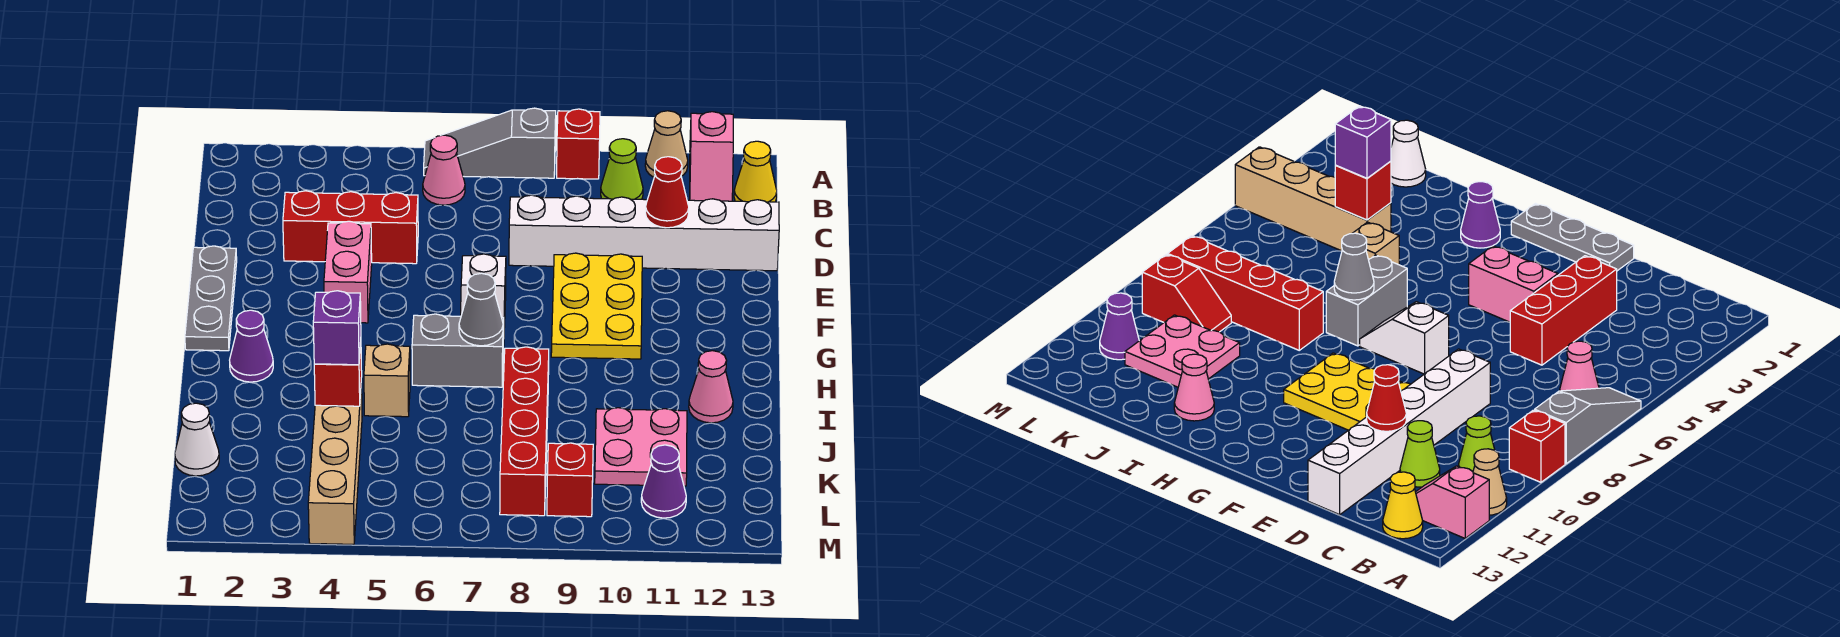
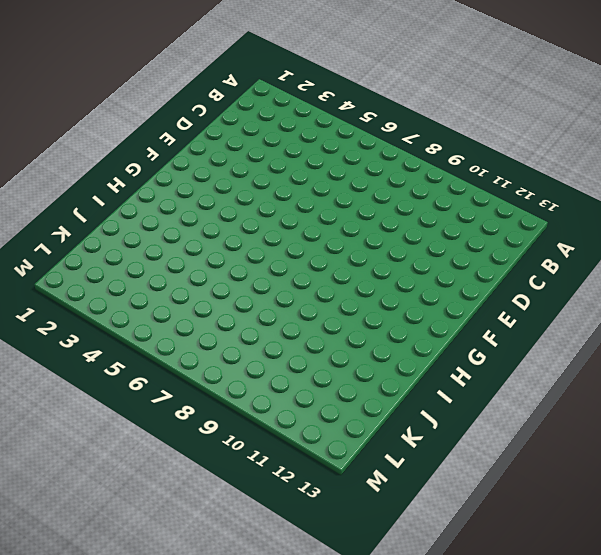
none -> grey 1x3 slope [424,108,556,178]
none -> red 1x1 brick [557,109,600,179]
none -> tan 1x1 cone [645,111,688,177]

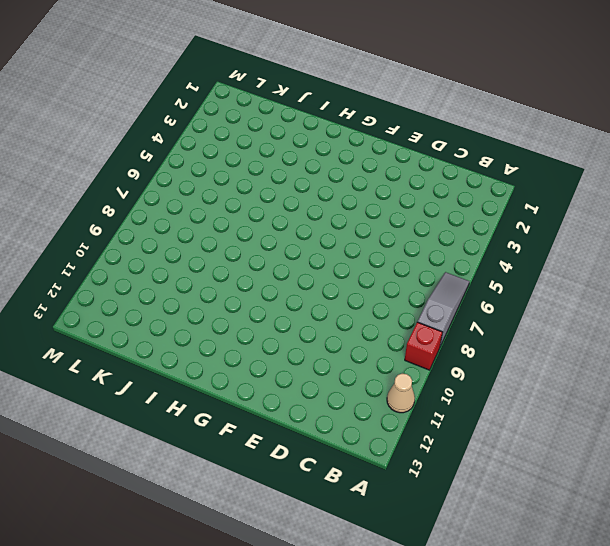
none -> pink 1x2 slope [690,112,733,201]
none -> pink 1x1 cone [423,135,465,205]
none -> lime 1x1 cone [601,139,643,199]

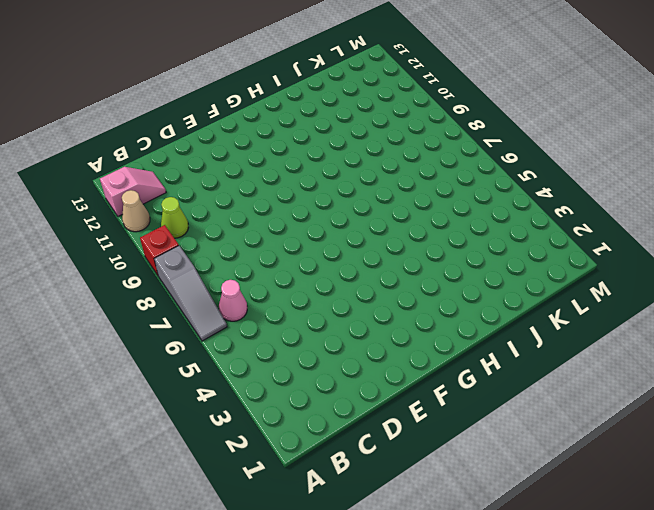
none -> yellow 1x1 cone [734,141,777,202]
none -> lime 1x1 cone [1400,421,1440,487]
none -> red 1x3 brick [283,191,418,264]

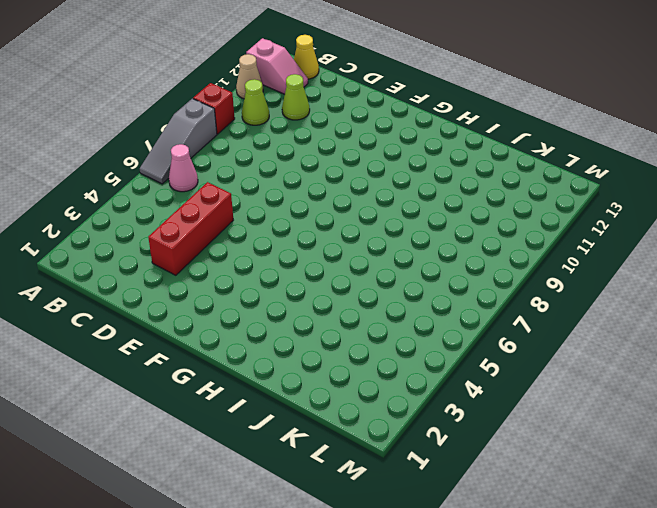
none -> white 1x6 brick [509,195,779,271]
none -> grey 1x3 plate [185,246,237,351]
none -> pink 1x2 brick [324,221,372,323]

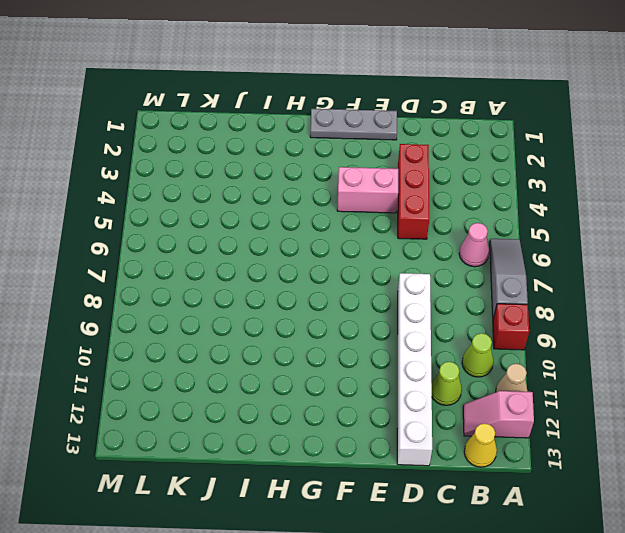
none -> yellow 2x3 plate [551,253,642,359]
none -> white 1x2 slope [461,254,506,354]
none -> purple 1x1 cone [230,310,273,382]

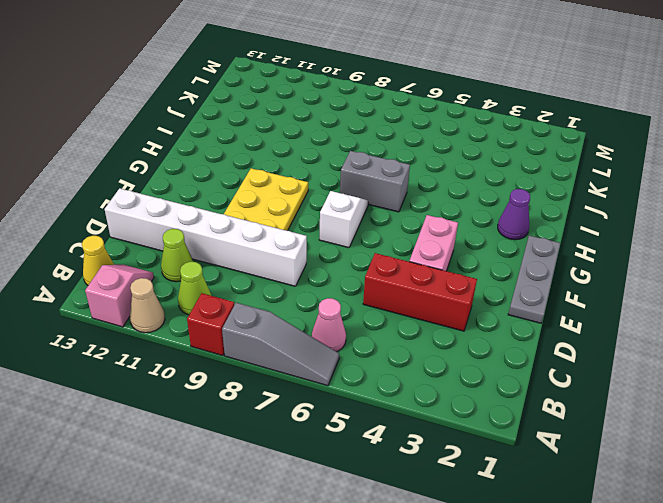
none -> tan 1x1 brick [364,344,410,417]
none -> red 1x4 brick [500,347,549,516]
none -> pink 1x1 cone [689,351,733,423]

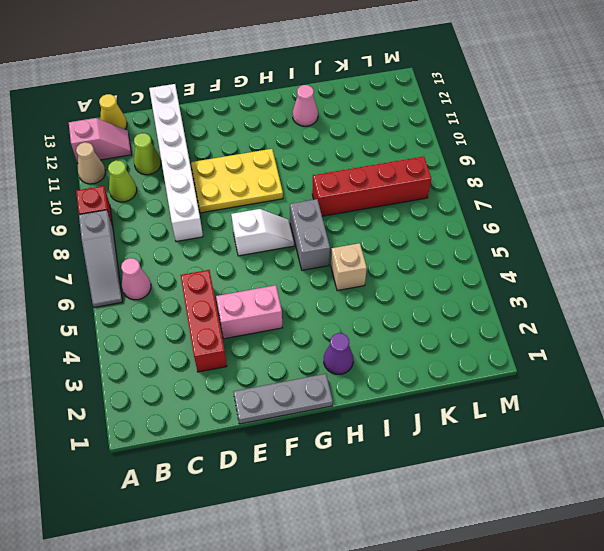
none -> tan 1x4 brick [308,378,362,544]
none -> pink 2x2 plate [595,408,687,486]
none -> white 1x1 cone [175,403,219,476]

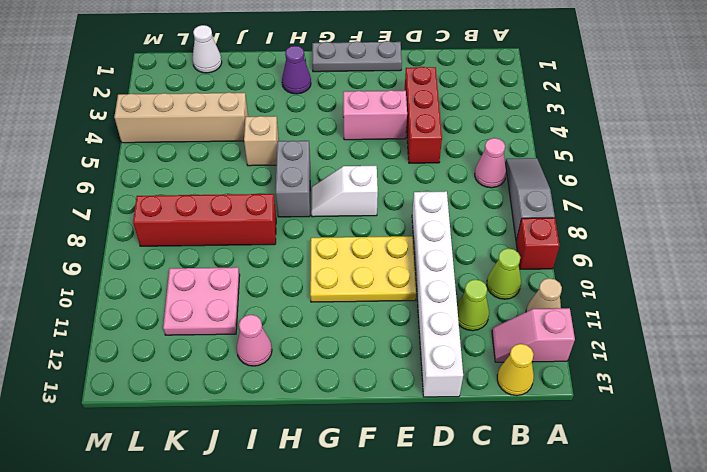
none -> red 1x2 slope [547,443,593,517]
none -> purple 1x1 cone [641,445,686,518]
none -> red 1x1 cone [645,157,689,228]

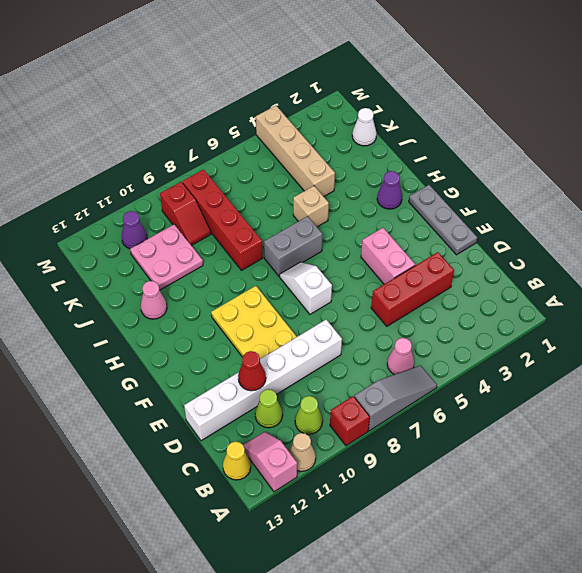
none -> grey 1x1 cone [459,273,503,346]
none -> red 1x1 brick [314,342,362,406]
none -> purple 1x1 brick [313,291,361,365]

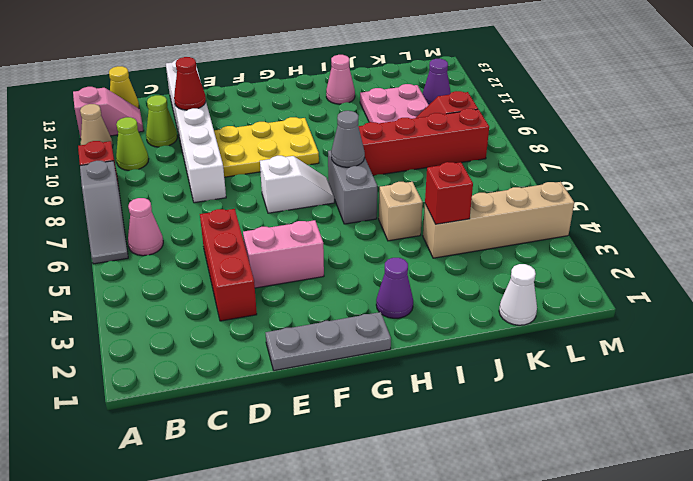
none -> purple 1x1 brick [313,291,361,365]

